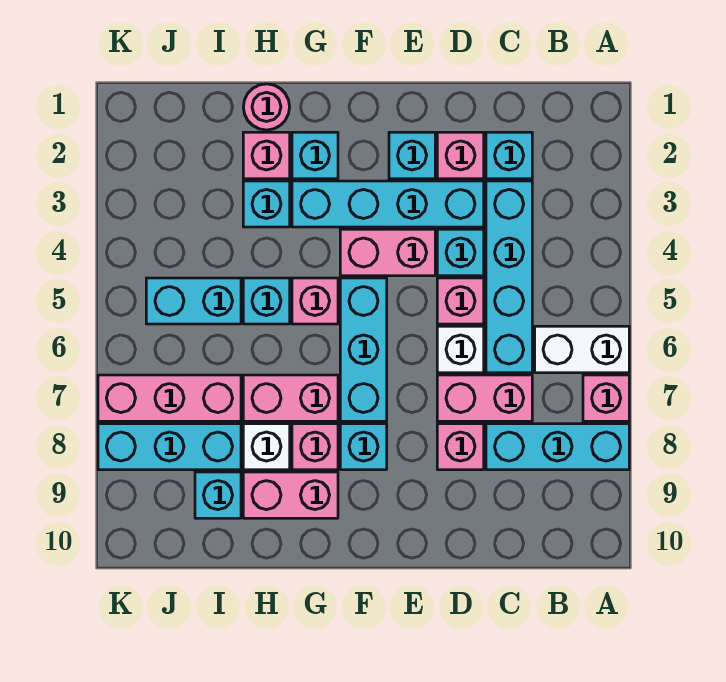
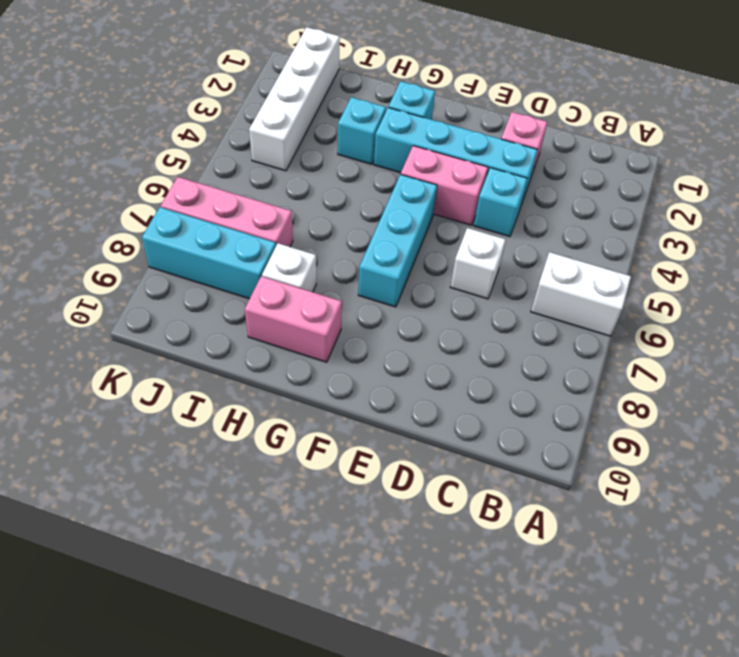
white 1x4 brick [249,27,340,171] -> none
none -> pink 1x1 brick [583,375,629,421]
none -> cyan 1x3 brick [486,424,629,470]
none -> cyan 1x1 brick [486,132,532,179]
none -> cyan 1x4 brick [486,181,532,373]

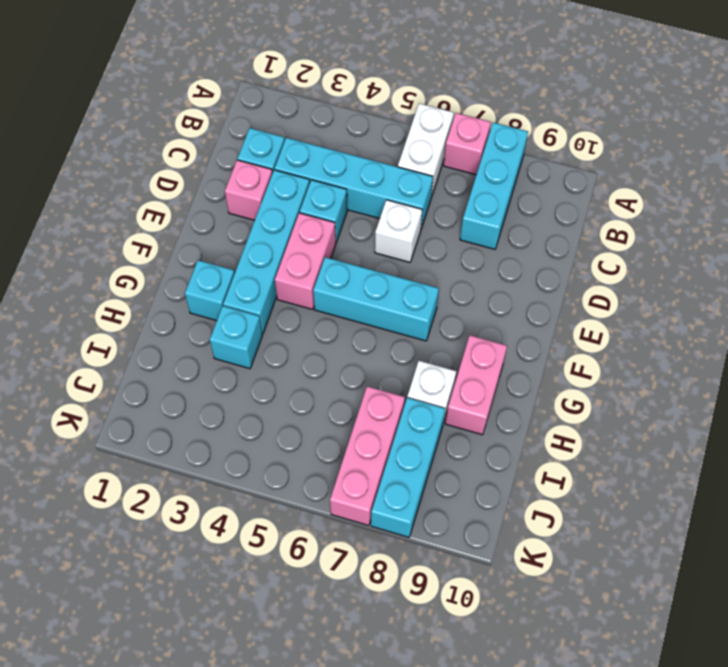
none -> pink 1x2 brick [437,375,532,421]
none -> pink 1x1 brick [437,278,484,324]
none -> pink 1x1 brick [437,424,484,470]
none -> cyan 1x1 brick [389,132,435,179]

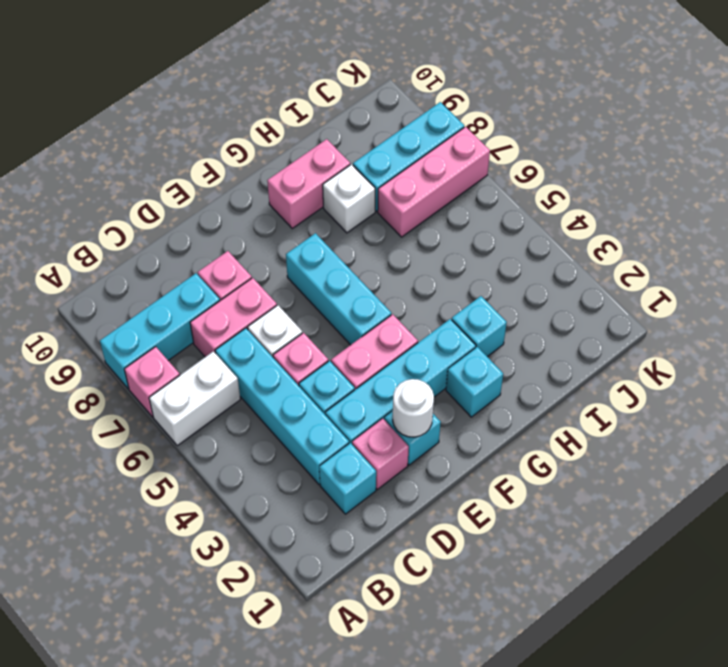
white 1x1 round brick [393,379,434,437] -> none
none -> cyan 1x1 brick [340,424,387,470]
none -> pink 1x1 brick [292,278,338,324]
none -> pink 1x2 brick [243,375,338,421]
none -> pink 1x1 brick [292,424,338,470]

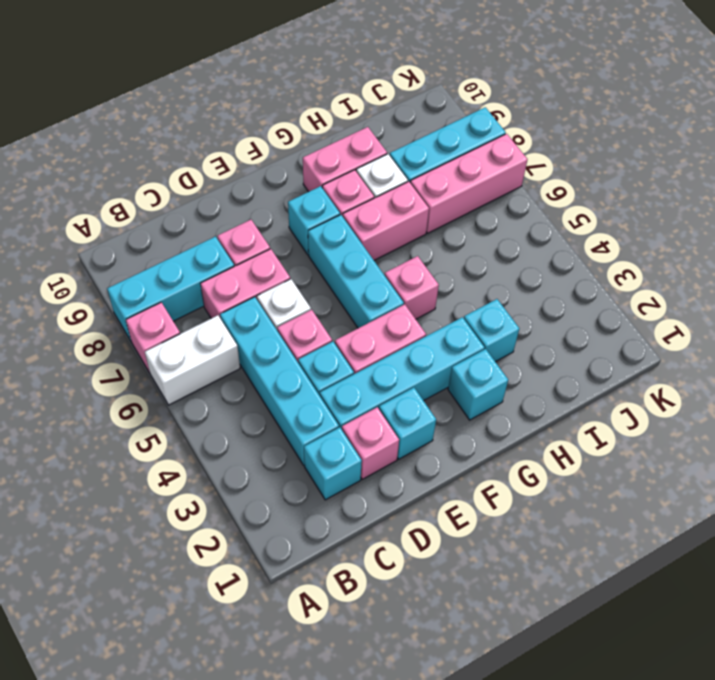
none -> pink 1x1 round brick [244,84,290,130]
none -> pink 1x1 brick [243,132,290,179]
none -> cyan 1x1 brick [243,278,290,324]
none -> cyan 1x2 brick [146,278,241,324]

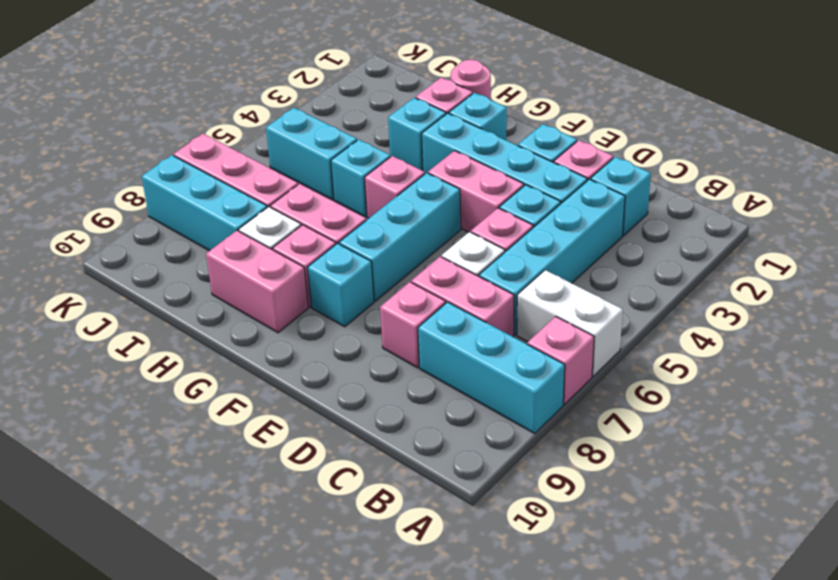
none -> cyan 1x1 brick [195,472,241,518]

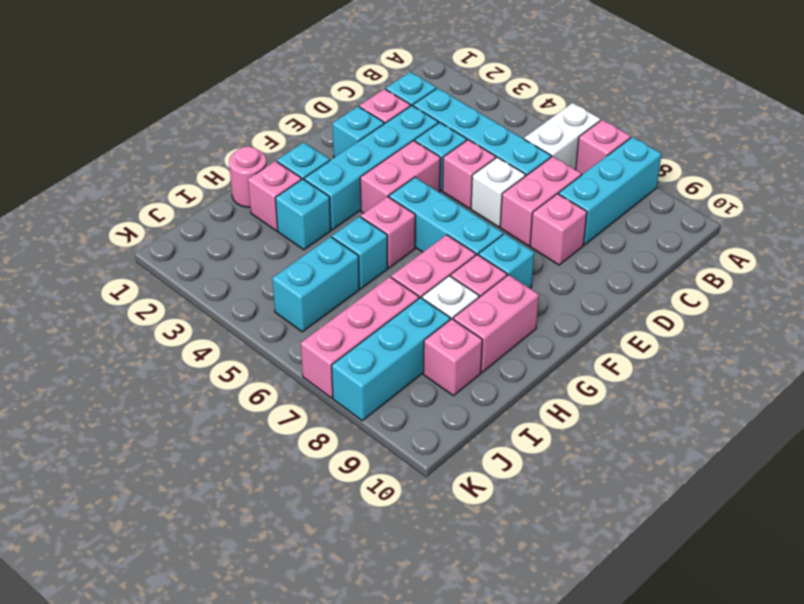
pink 1x1 brick [423,319,482,396] -> cyan 1x1 brick [195,472,241,518]

